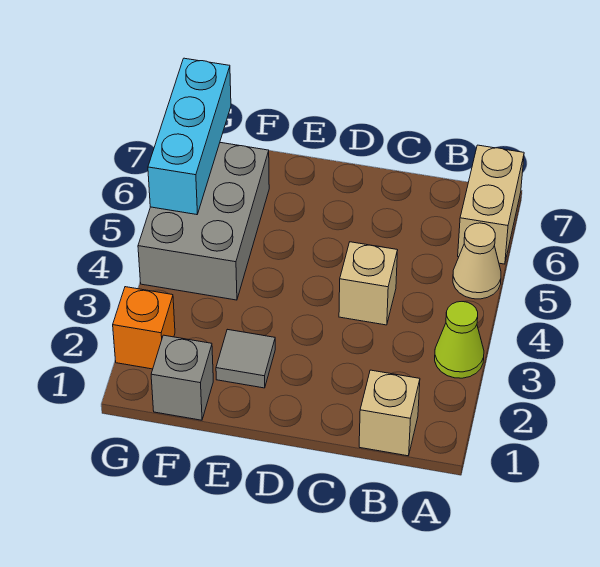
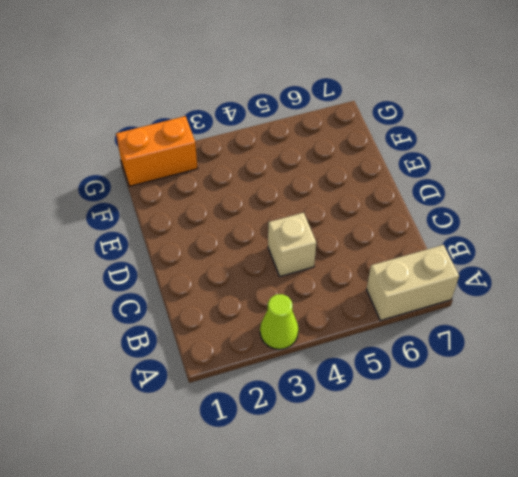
orange 1x2 brick [116,116,198,186] -> orange 1x1 brick [113,287,175,369]
none -> tan 1x1 cone [453,223,501,299]
none -> tan 1x1 brick [359,370,420,456]

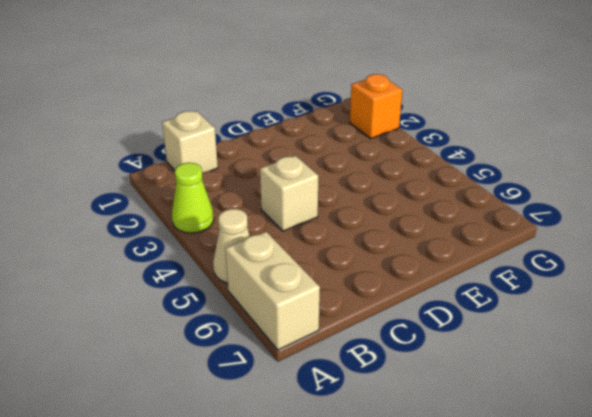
none -> grey 1x1 tile [216,329,275,388]
none -> grey 1x1 brick [151,335,213,420]

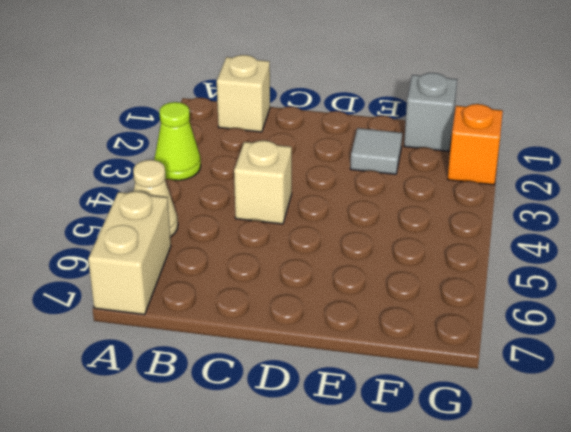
none -> grey 2x3 brick [138,143,269,300]
none -> cyan 1x3 brick [148,58,231,215]

